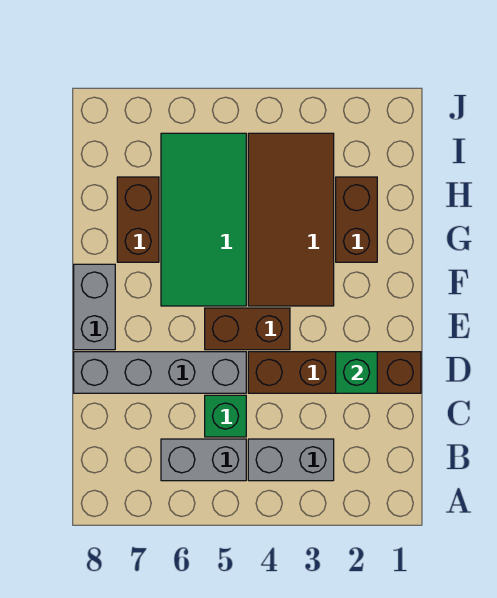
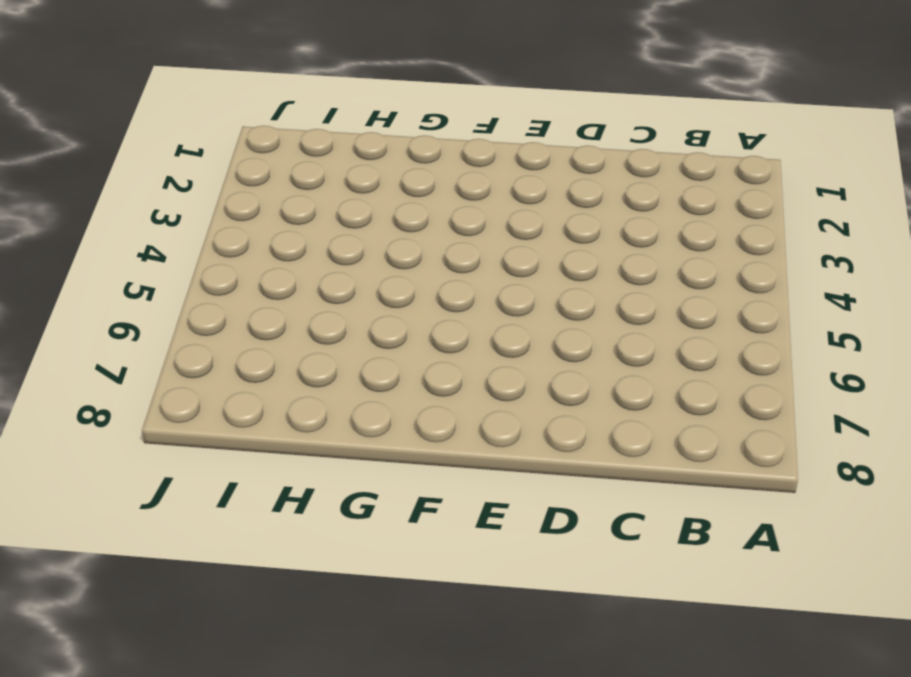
none -> grey 1x2 brick [248,439,334,481]
none -> grey 1x2 brick [161,439,246,481]
none -> green 1x1 brick [205,395,246,437]

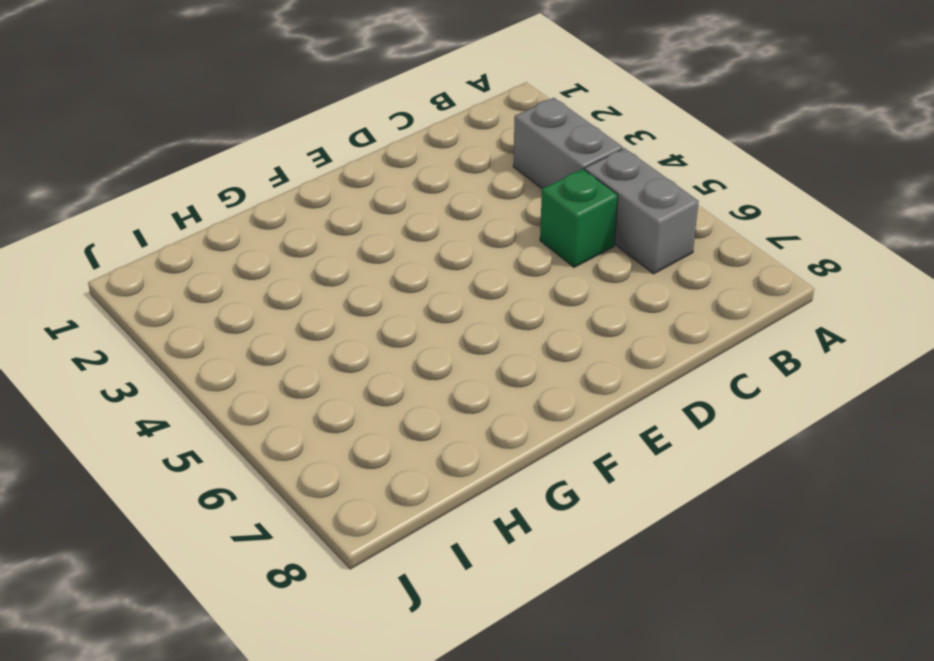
none -> brown 1x4 brick [248,352,421,393]
none -> grey 1x4 brick [74,352,246,393]
none -> brown 1x2 brick [205,308,290,350]

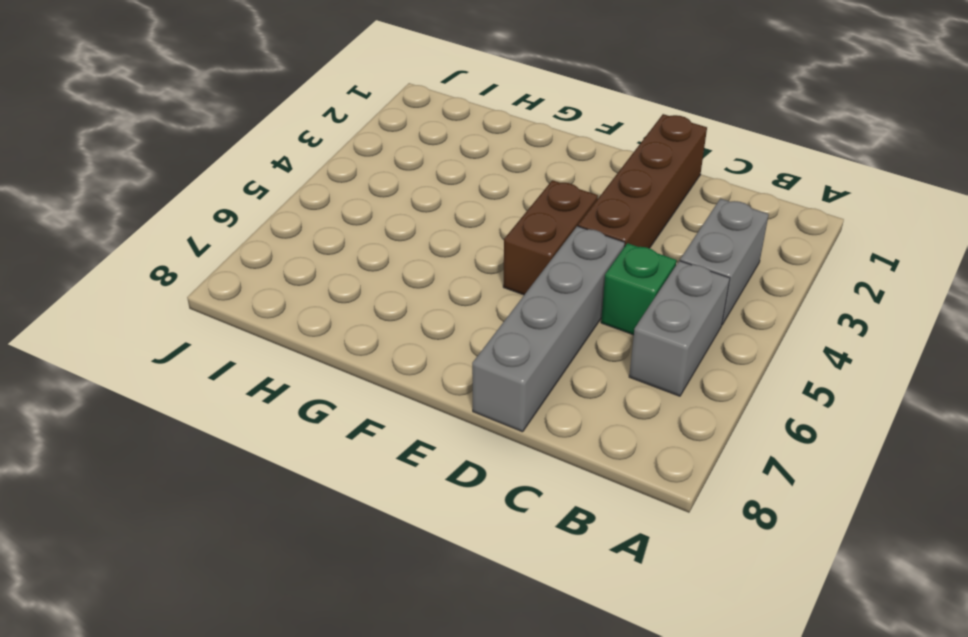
none -> grey 1x2 brick [74,264,115,350]
none -> brown 2x4 tile [248,133,334,306]
none -> green 2x4 tile [161,133,246,306]

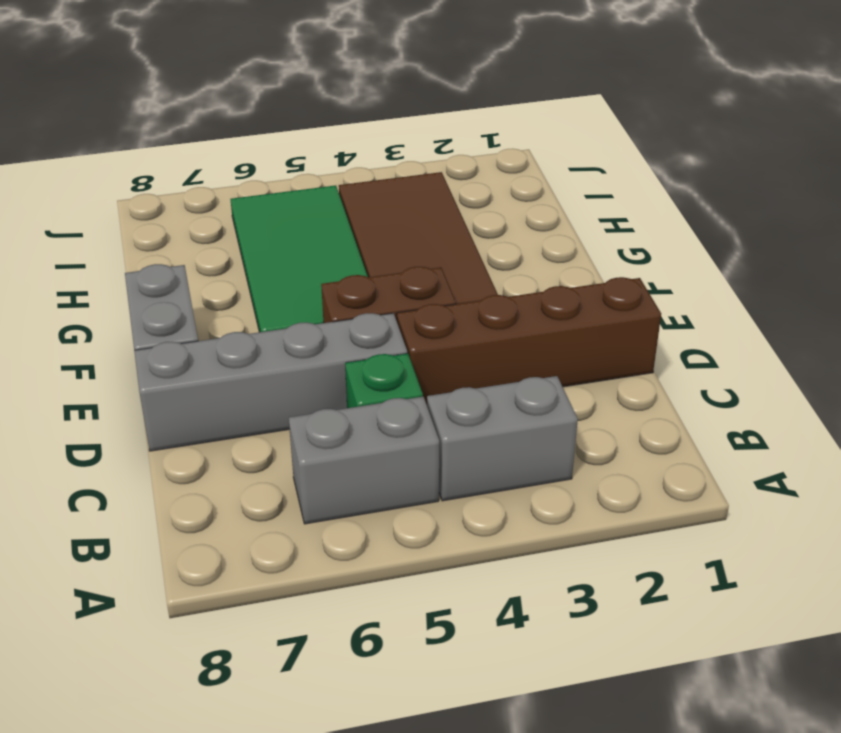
none -> brown 1x2 brick [336,177,377,262]
none -> brown 1x2 brick [117,177,159,262]
none -> green 1x1 brick [336,352,377,393]

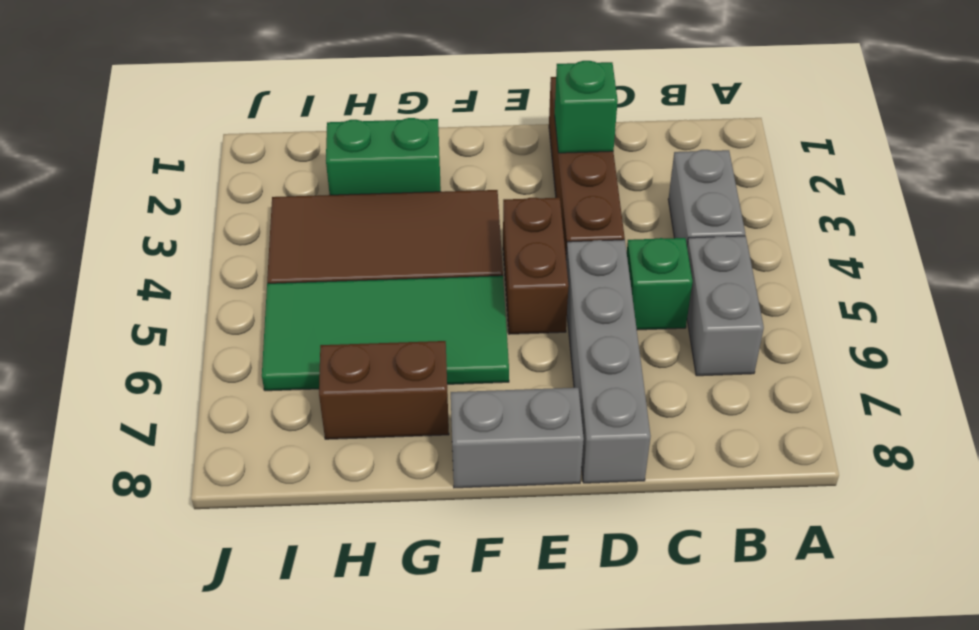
green 1x2 brick [326,118,441,195] -> brown 1x2 brick [336,177,377,262]

